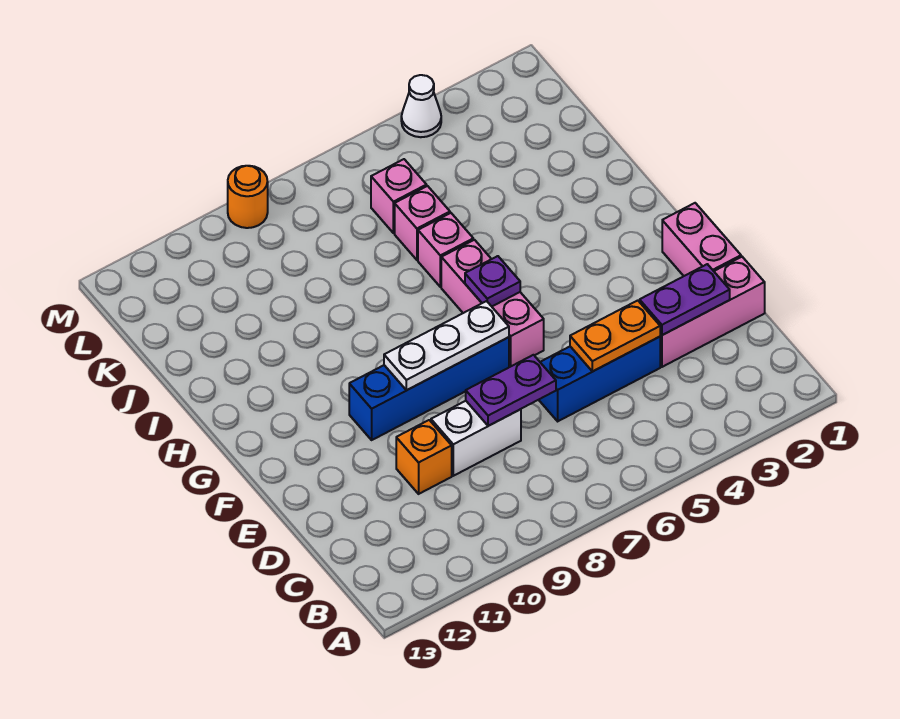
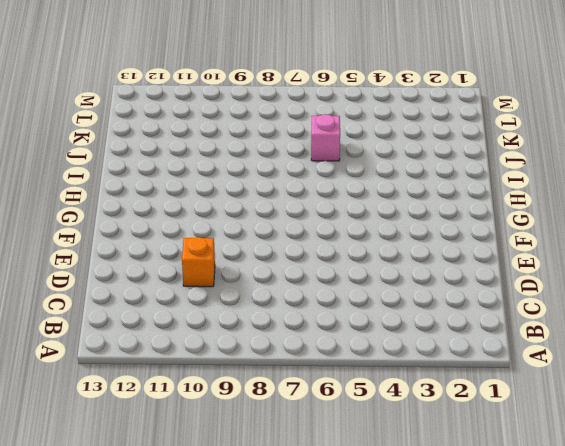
none -> pink 1x3 brick [660,257,765,367]
none -> blue 1x3 brick [539,337,660,421]
none -> white 1x2 brick [431,401,521,476]

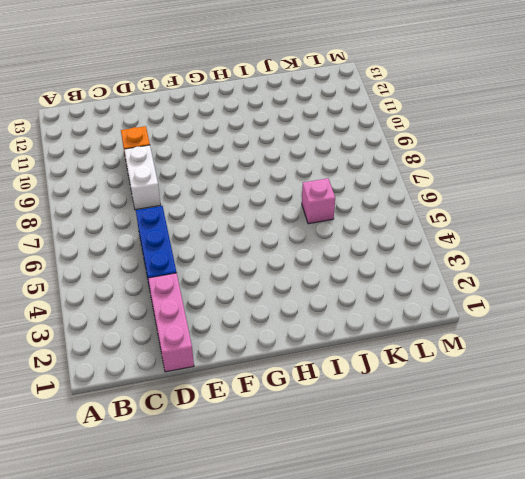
none -> pink 1x2 brick [662,203,741,276]
none -> pink 1x3 brick [441,240,544,367]
none -> blue 1x4 brick [349,337,509,440]

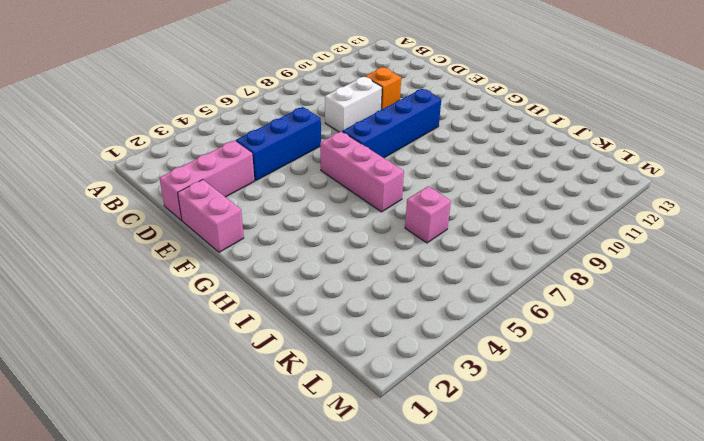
none -> pink 1x1 brick [418,213,473,287]
none -> pink 1x1 brick [371,159,427,233]
none -> white 1x1 cone [401,75,441,137]

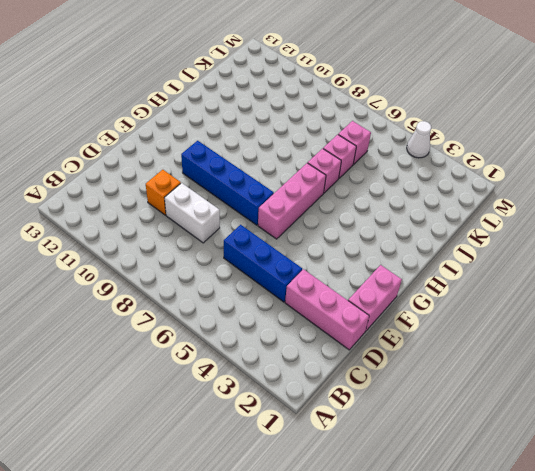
none -> orange 1x1 round brick [228,166,268,228]
none -> purple 1x2 plate [640,264,730,335]
none -> orange 1x2 plate [570,300,660,371]

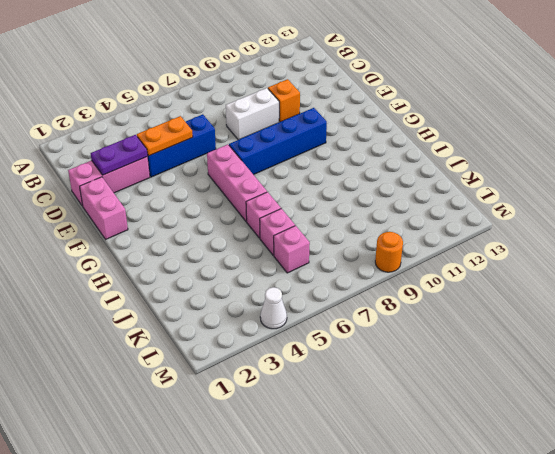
none -> purple 1x2 plate [466,355,556,426]
none -> white 1x3 plate [384,301,509,390]
none -> purple 1x1 plate [465,256,520,306]

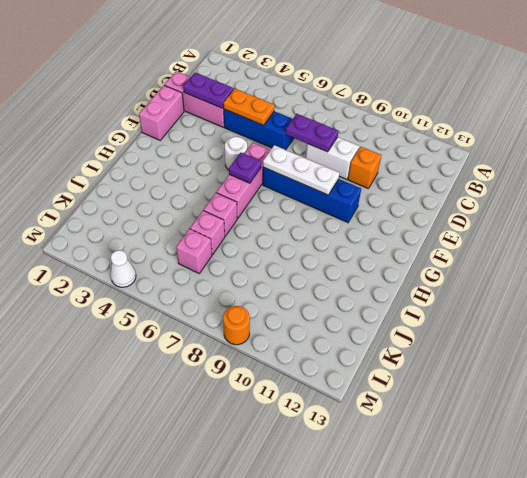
white 1x1 round brick [225,137,247,170] -> none

